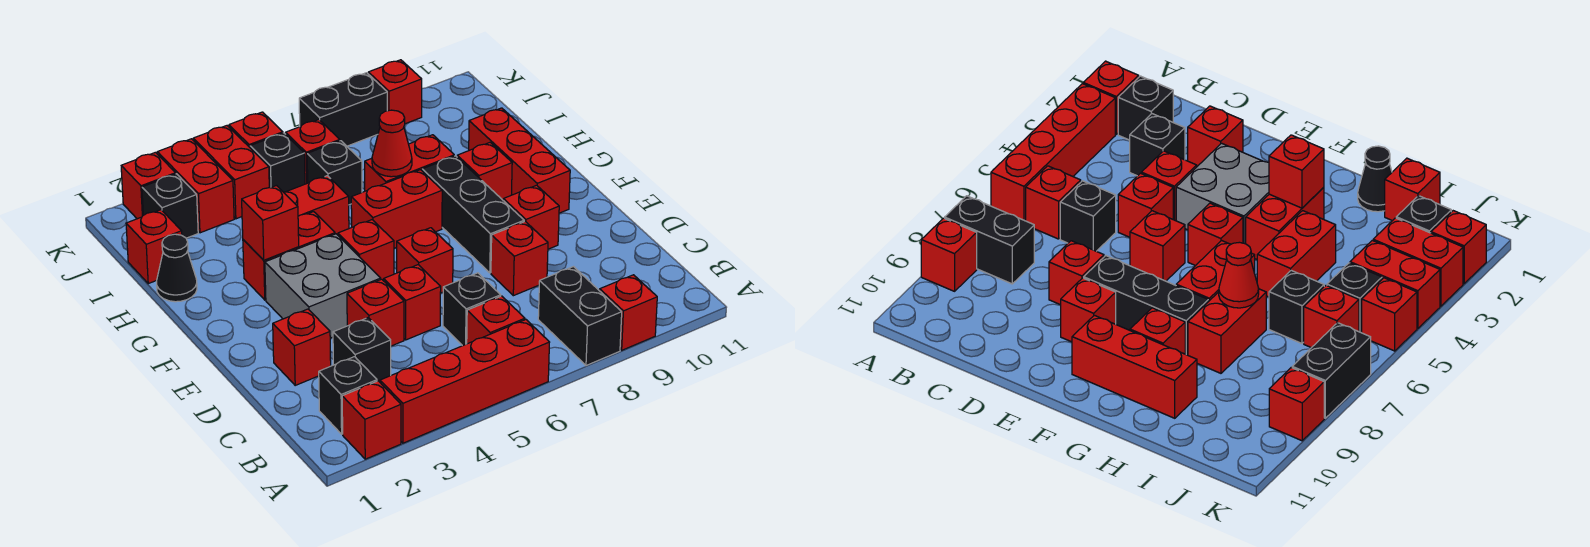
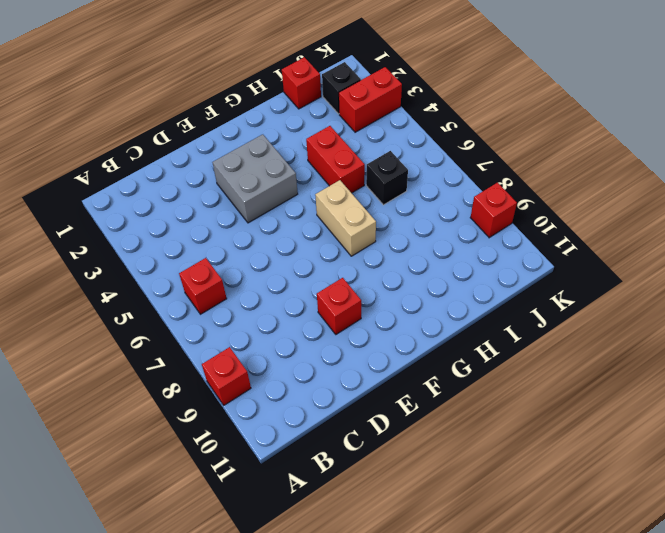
tan 1x2 brick [315,180,376,256] -> red 1x2 brick [351,170,442,248]
none -> red 1x1 brick [342,381,401,459]
none -> red 1x4 brick [380,320,550,443]
none -> black 1x2 brick [538,267,622,366]
none -> black 1x1 brick [319,357,377,434]

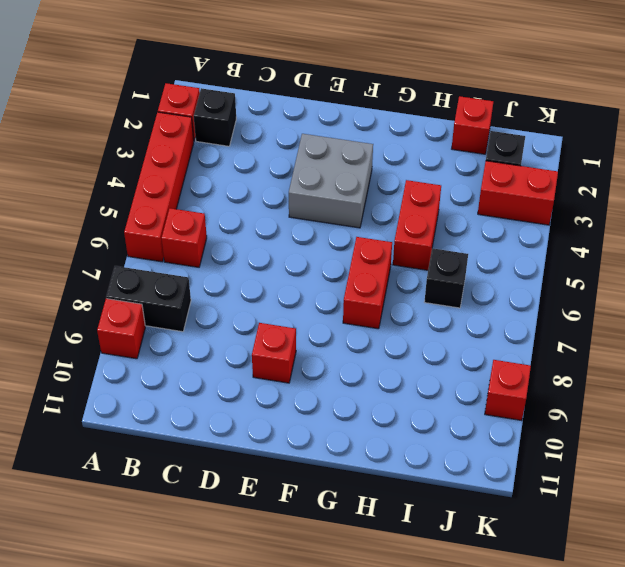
none -> black 1x1 brick [333,318,391,382]
none -> black 1x1 brick [443,273,501,346]
none -> red 1x1 brick [273,309,331,385]
none -> red 1x1 brick [347,279,404,346]

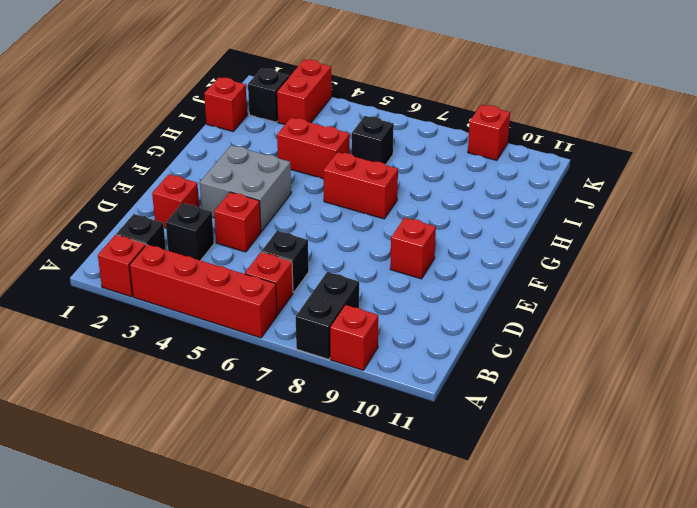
none -> red 1x1 brick [384,265,441,340]
none -> red 1x1 brick [491,221,548,296]
none -> red 1x1 brick [397,228,453,293]
none -> black 1x3 brick [422,156,524,273]

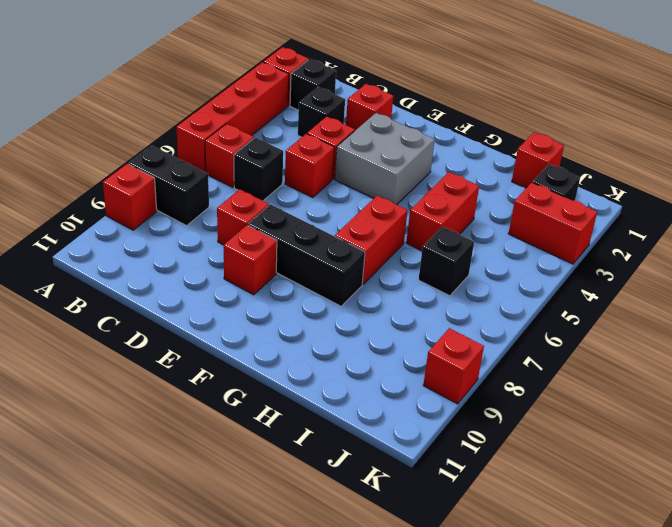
none -> red 1x1 brick [397,228,453,293]
none -> red 1x1 brick [338,220,394,281]
none -> red 1x3 brick [469,108,570,213]
none -> red 1x2 brick [243,212,335,300]

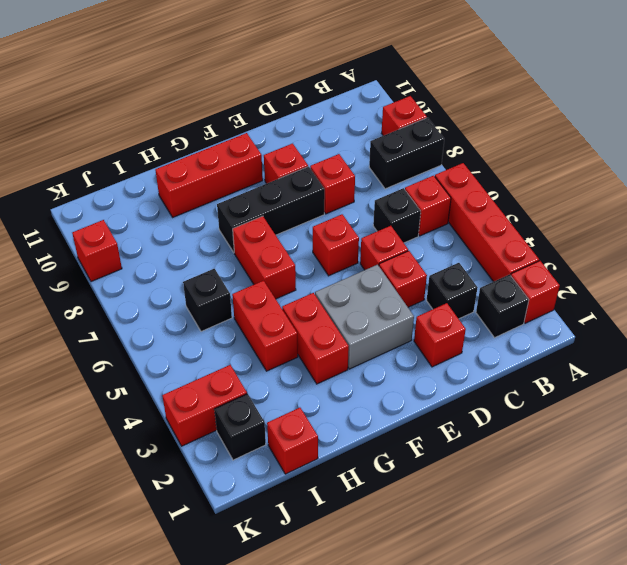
none -> red 1x1 brick [338,220,394,281]
none -> red 1x1 brick [457,143,512,200]
none -> black 1x1 cone [156,234,197,302]
none -> red 1x2 brick [365,135,454,191]

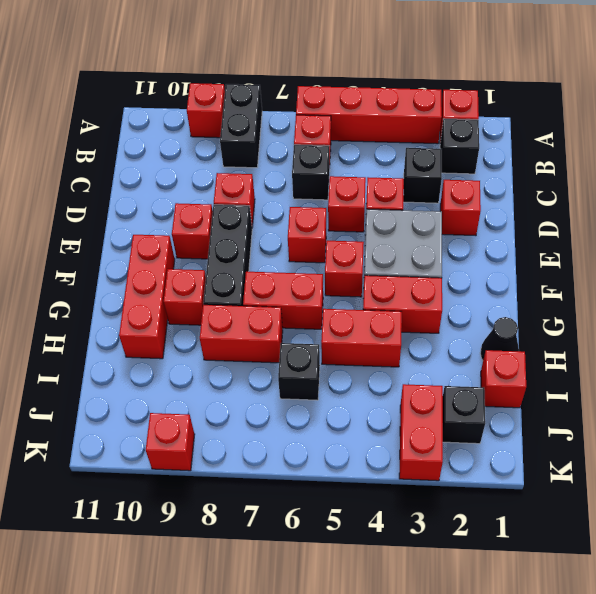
none -> red 1x2 brick [193,126,269,219]
none -> black 1x1 brick [250,133,305,192]
none -> red 1x1 brick [286,120,340,184]
none -> red 1x1 brick [121,152,176,219]

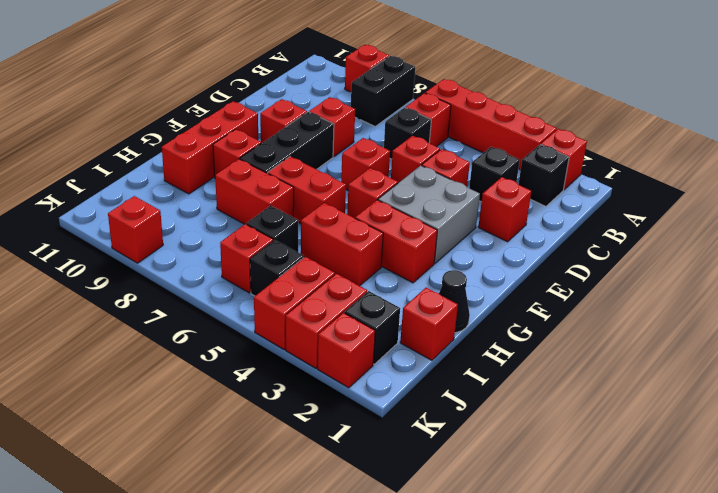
none -> red 1x1 brick [229,112,283,147]
none -> black 1x2 brick [299,73,387,146]
none -> red 1x1 brick [242,186,299,260]
none -> red 1x1 cone [372,110,412,177]

